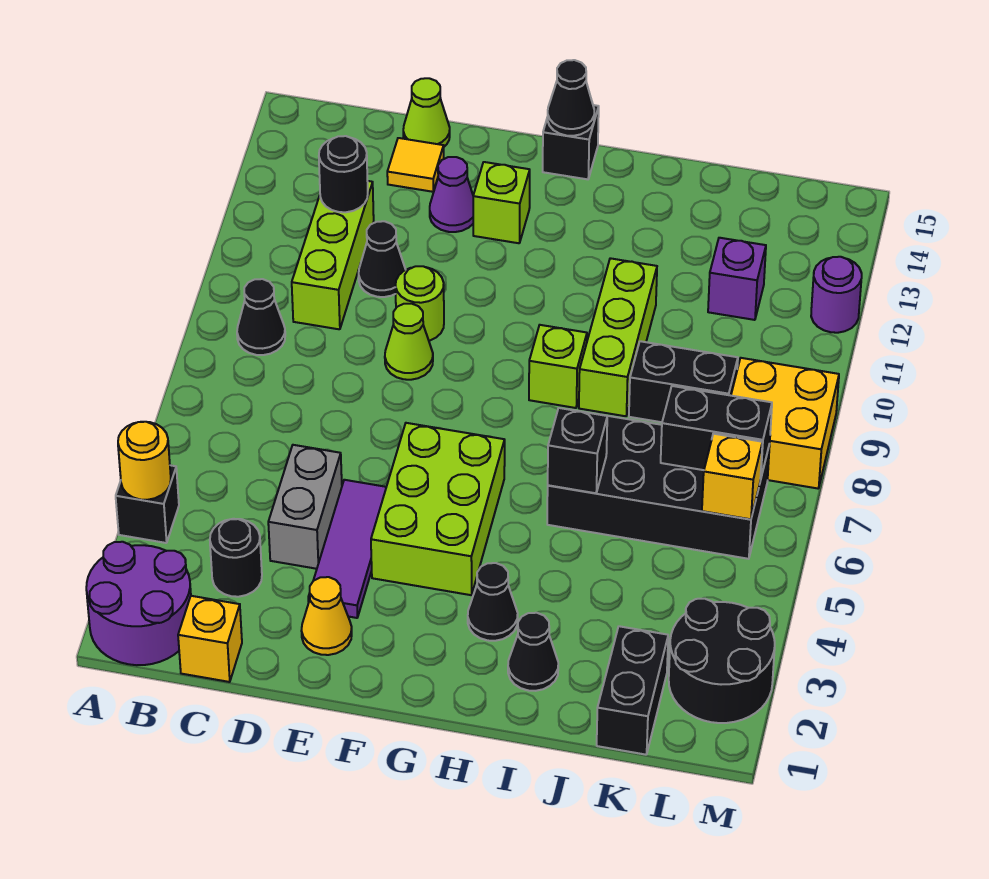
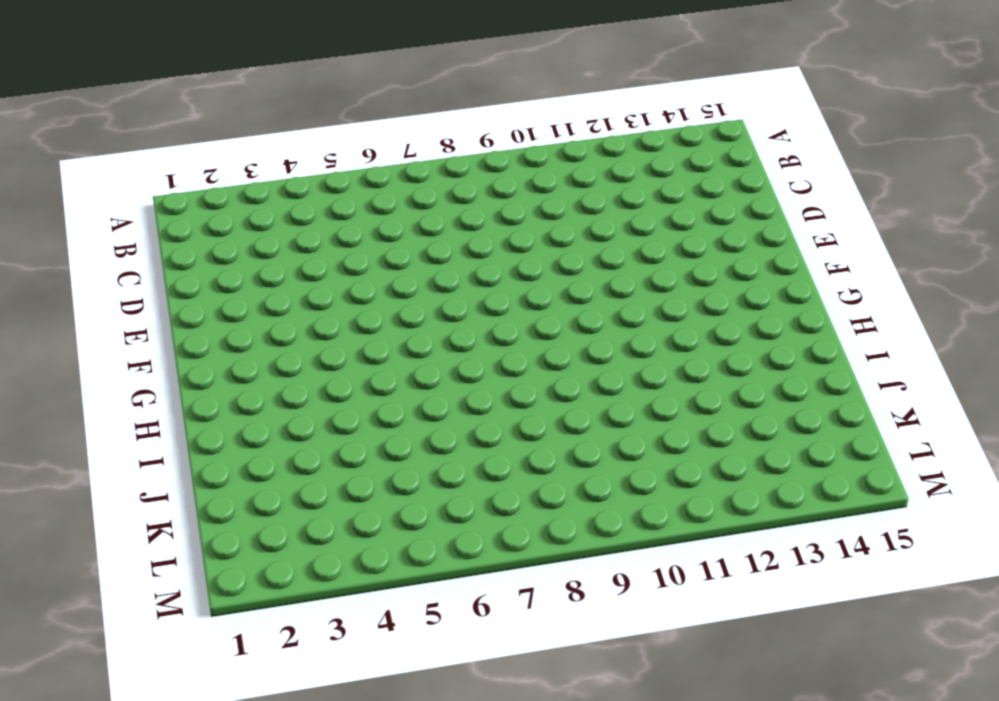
none -> purple 2x2 round brick [86,542,191,665]
none -> black 1x1 brick [116,465,179,543]
none -> black 1x1 cone [237,279,285,355]
none -> yellow 1x1 brick [178,596,242,682]

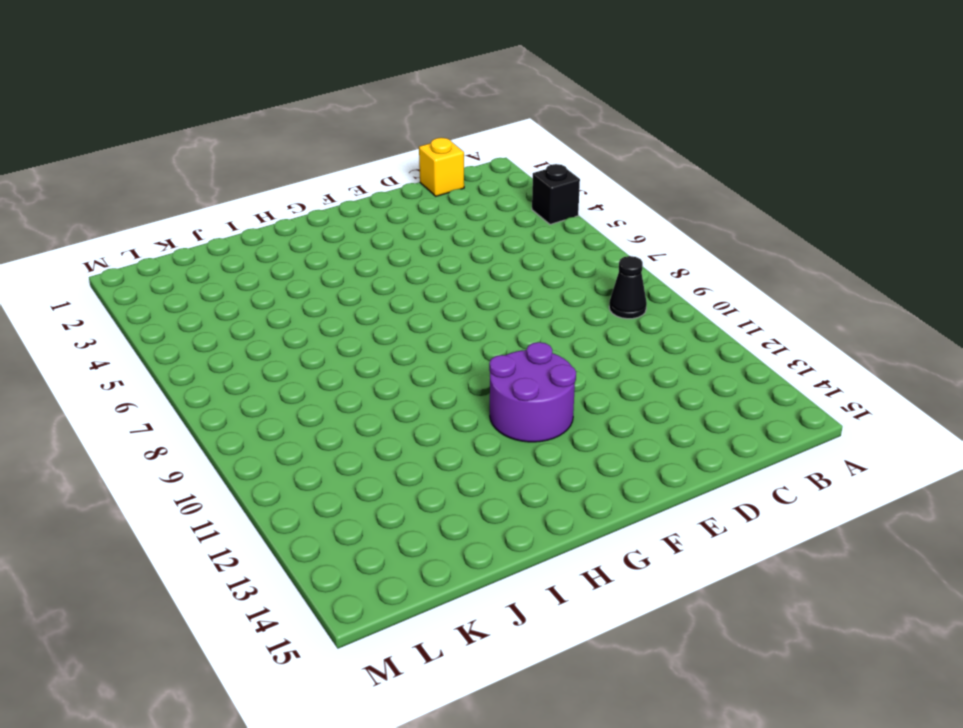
purple 2x2 round brick [489,342,576,442] -> purple 2x2 round brick moved to [86,542,191,665]
none -> black 1x1 round brick [210,519,262,597]
none -> lime 1x3 brick [292,181,374,329]
none -> grey 1x2 brick [268,445,342,569]
none -> black 1x1 cone [359,221,406,297]

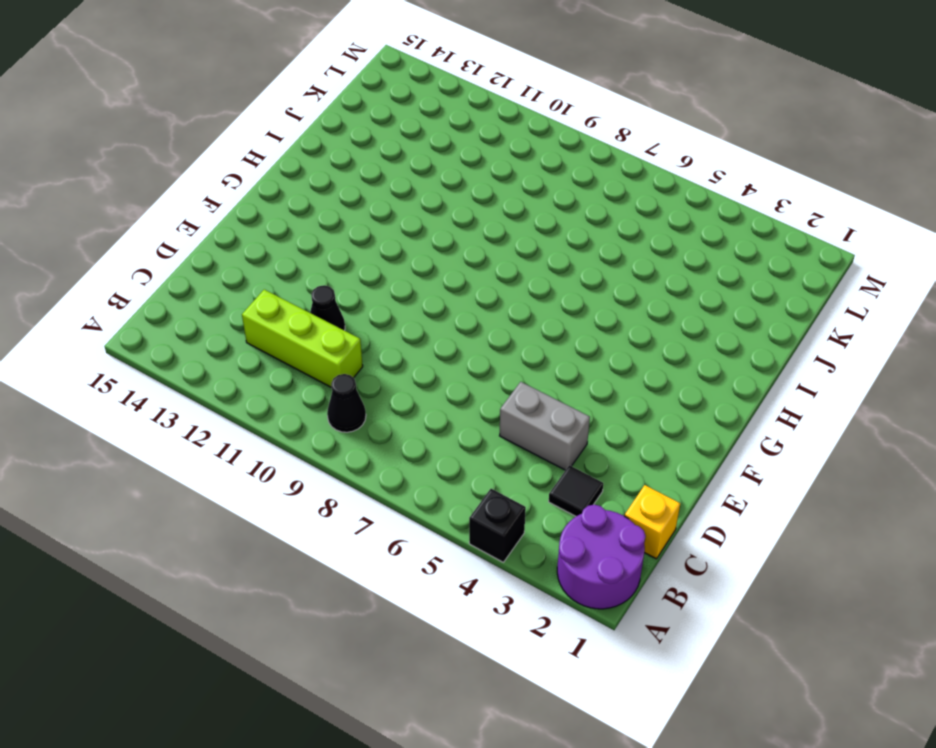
black 1x1 tile [549,465,603,516] -> black 1x1 round brick [210,519,262,597]
none -> yellow 1x1 tile [387,138,444,192]
none -> lime 1x1 cone [403,78,450,147]
none -> yellow 1x1 cone [301,577,352,655]
none -> purple 1x3 tile [308,480,386,618]

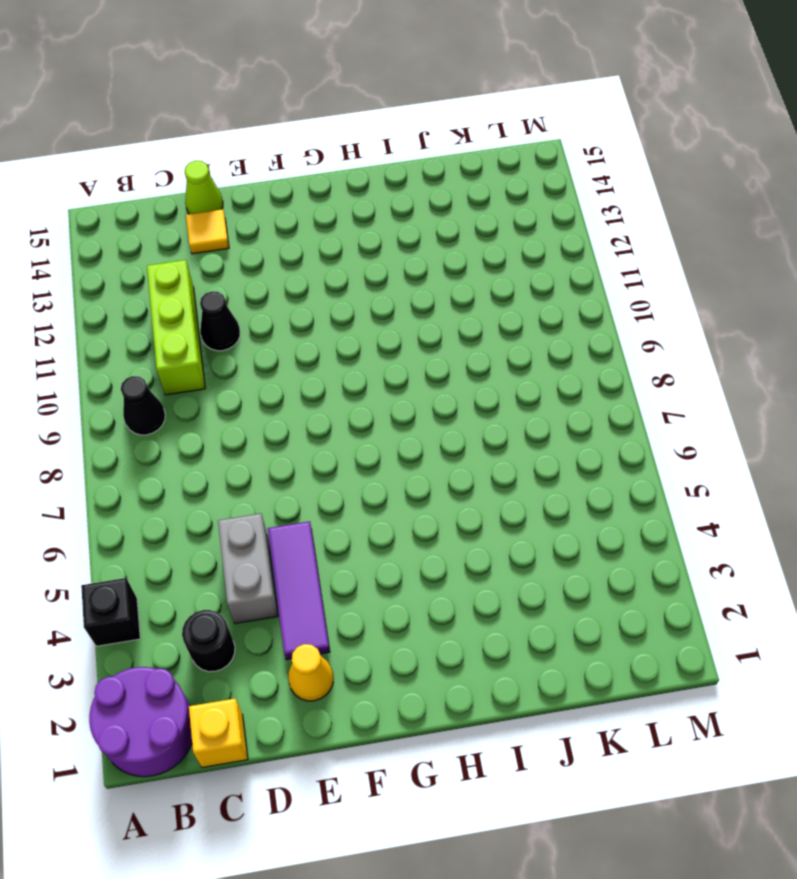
none -> lime 1x1 cone [385,304,433,380]
none -> lime 1x1 round brick [396,266,444,341]
none -> purple 1x1 cone [430,157,473,232]
none -> lime 2x3 brick [371,423,505,595]

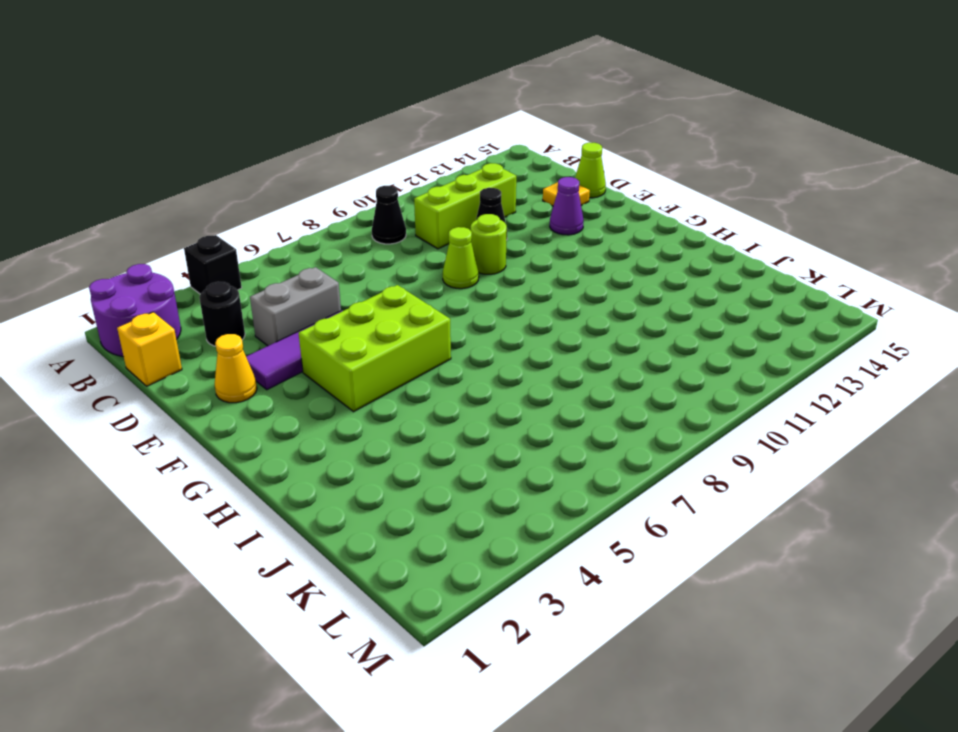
none -> lime 1x1 brick [473,162,530,243]
none -> black 1x1 brick [543,105,599,179]
none -> black 1x1 cone [468,563,518,641]
none -> lime 1x1 brick [529,325,587,408]

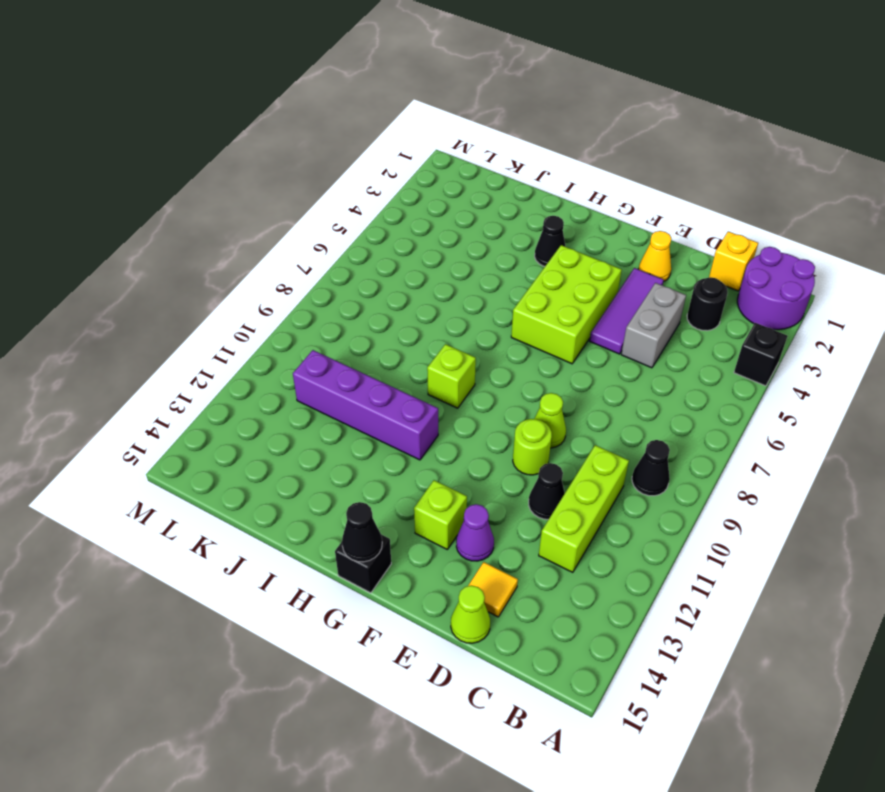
purple 1x4 brick [293,350,438,460] -> lime 1x3 brick [579,258,657,416]
none -> black 1x1 cone [508,613,558,691]
none -> black 2x4 brick [547,416,770,559]
none -> black 1x2 brick [629,341,738,422]
none -> black 1x2 brick [597,626,668,755]

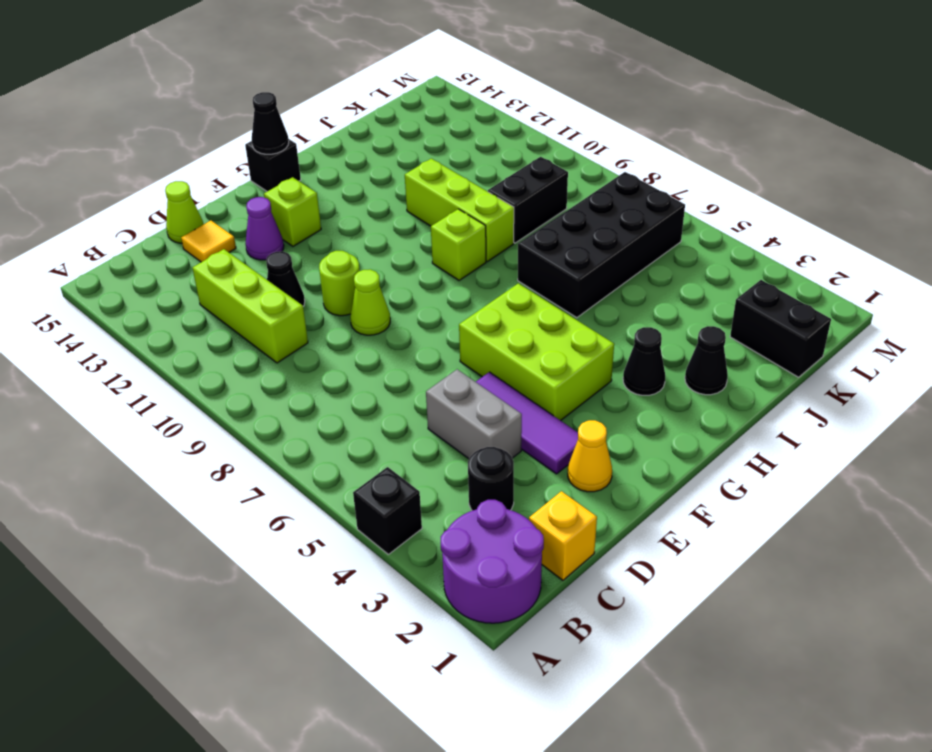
none -> black 1x1 cone [237,279,285,355]
none -> purple 1x1 brick [708,238,766,320]
none -> black 2x2 round brick [669,599,775,723]
none -> yellow 2x2 brick [731,358,839,488]

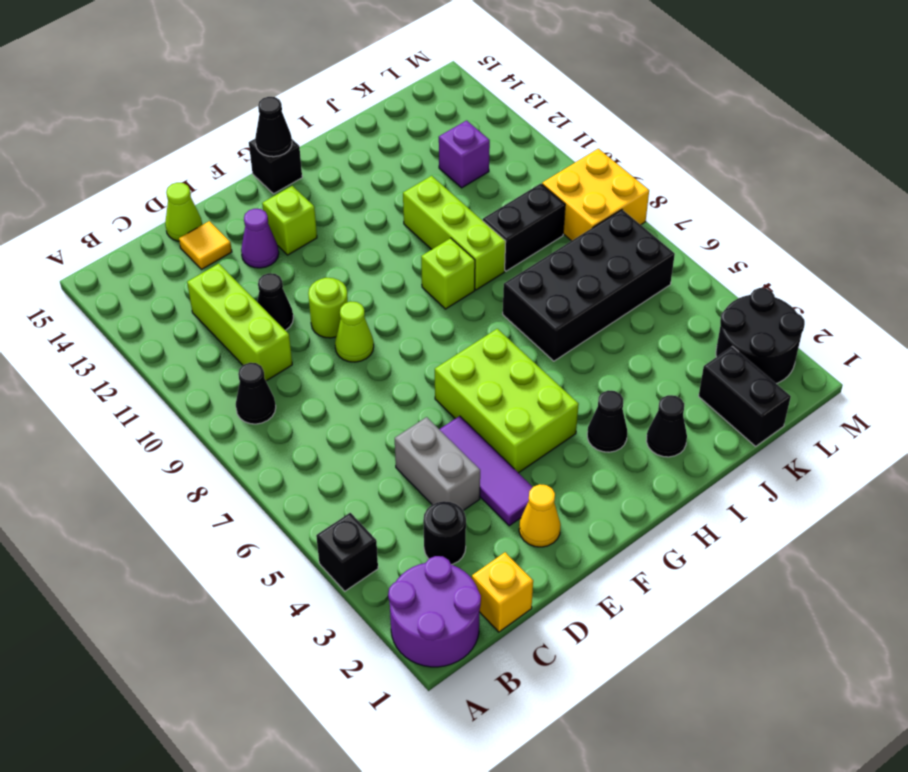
none -> purple 1x1 round brick [811,257,862,333]
none -> yellow 1x1 round brick [118,422,171,500]
none -> black 1x1 round brick [319,136,368,212]
none -> black 1x1 brick [548,408,607,493]

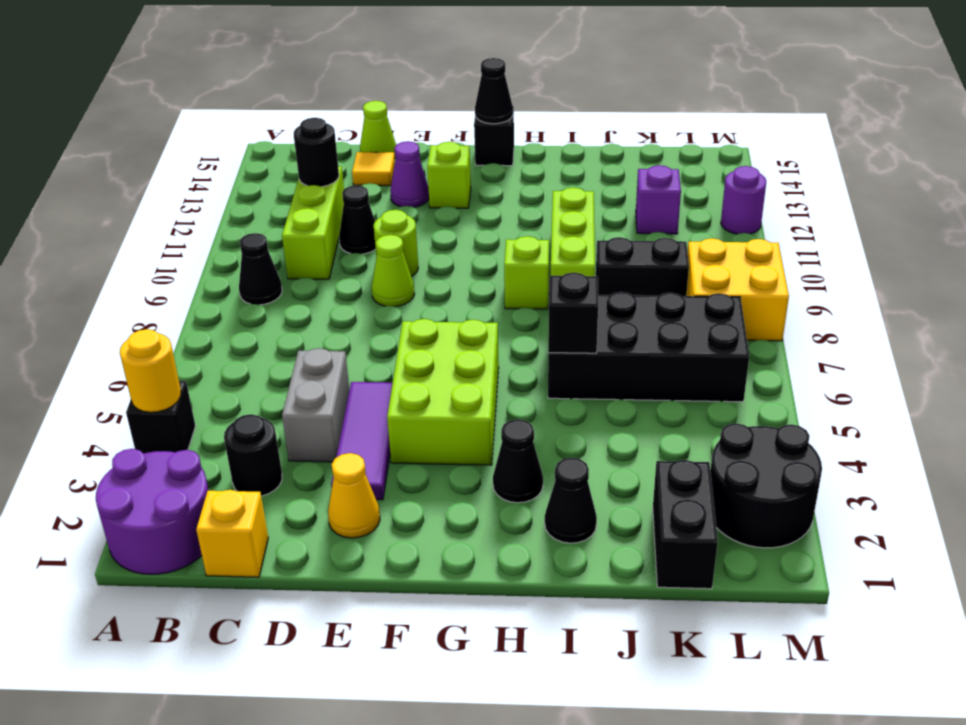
none -> black 1x2 brick [661,386,772,479]
none -> yellow 1x1 brick [702,434,763,519]

